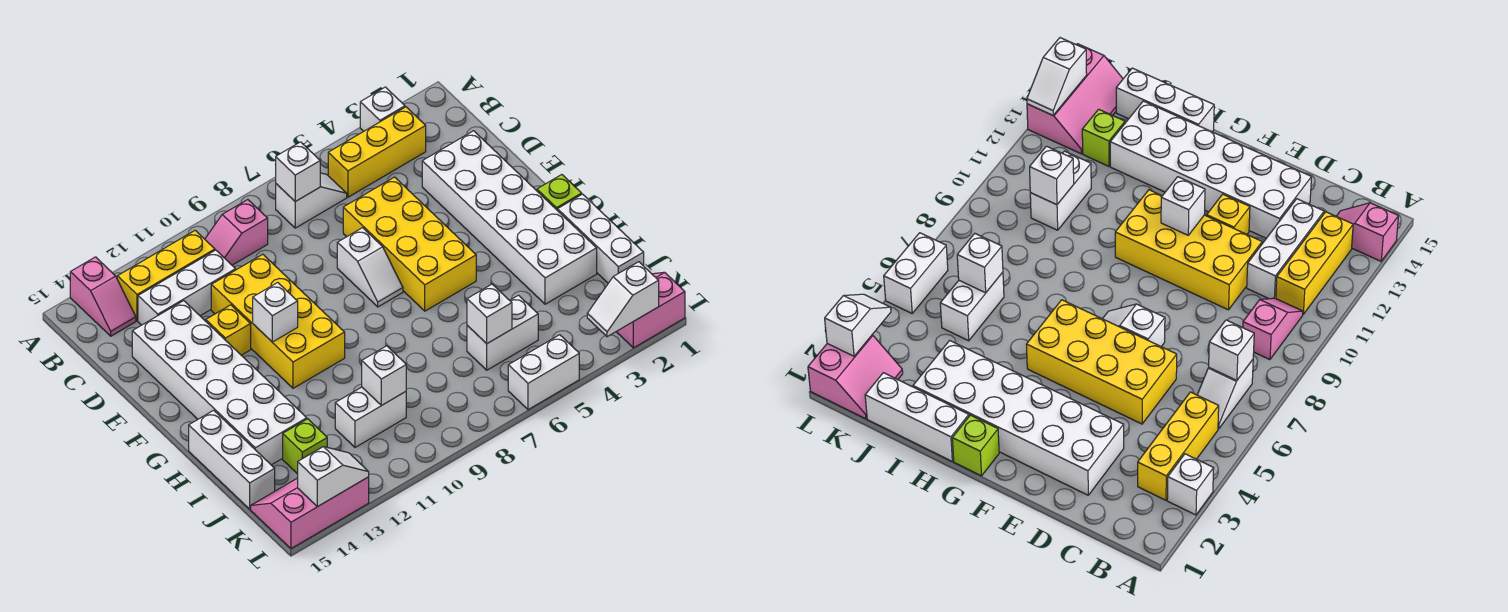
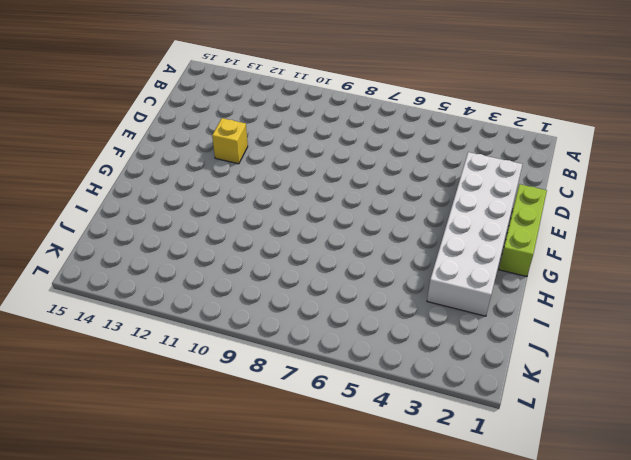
lime 1x3 brick [499,184,547,277] -> lime 1x1 brick [537,175,582,211]
none -> white 1x1 brick [360,87,405,131]
none -> pink 1x2 slope [70,257,136,336]
none -> yellow 1x3 brick [328,107,426,197]

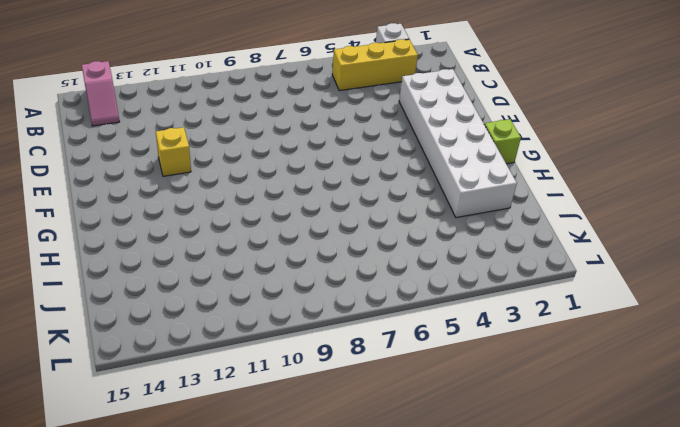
none -> white 1x2 slope [276,173,347,228]
none -> pink 1x2 slope [205,200,268,265]
none -> yellow 1x3 brick [117,230,215,321]

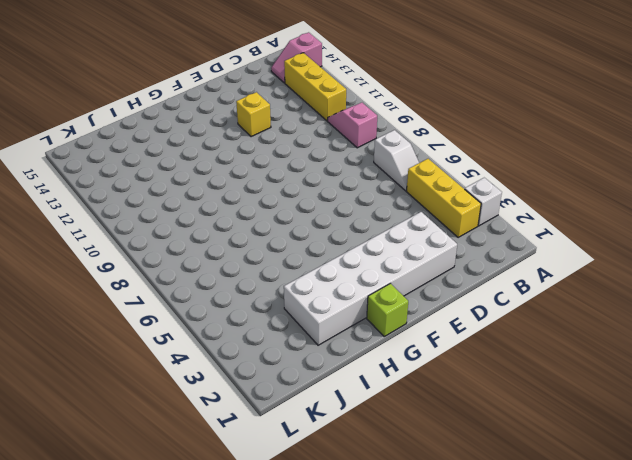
none -> white 1x3 brick [138,250,236,325]
none -> yellow 2x4 brick [343,177,476,311]
none -> yellow 2x4 brick [211,254,345,388]

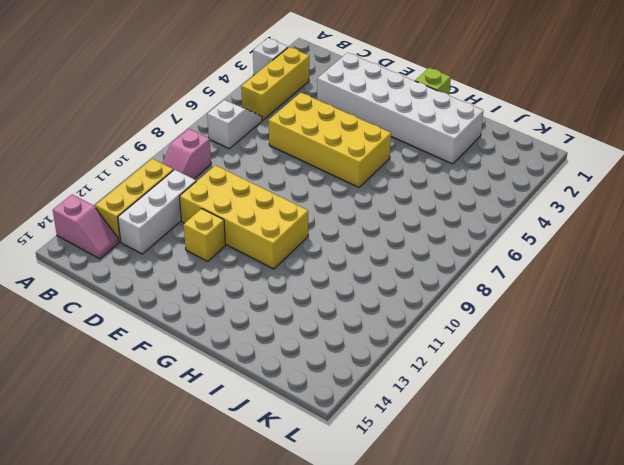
none -> white 2x6 brick [132,301,307,465]
none -> white 1x2 slope [337,228,403,307]
none -> white 1x3 brick [558,194,644,283]

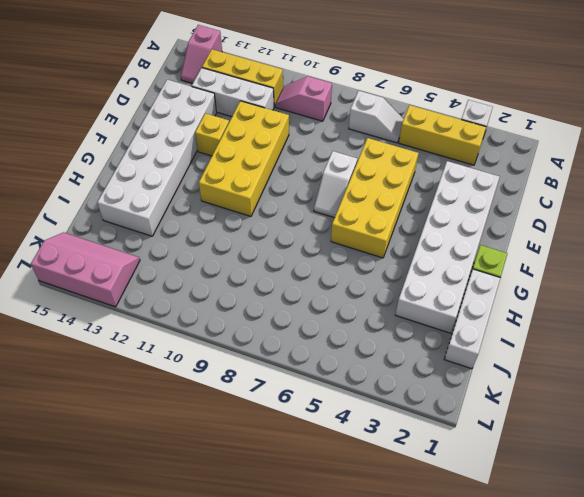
none -> white 1x3 brick [189,410,275,509]
none -> white 1x2 brick [467,295,538,370]
none -> white 1x2 brick [335,387,406,447]

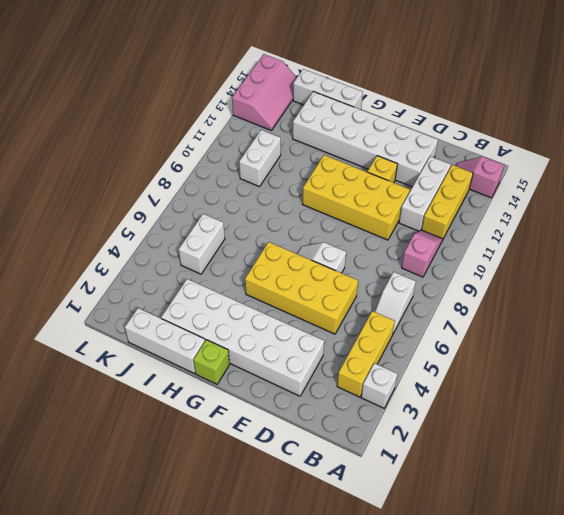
none -> lime 1x1 brick [283,419,327,474]
none -> pink 2x2 slope [616,272,685,348]
none -> white 1x2 brick [508,335,579,410]

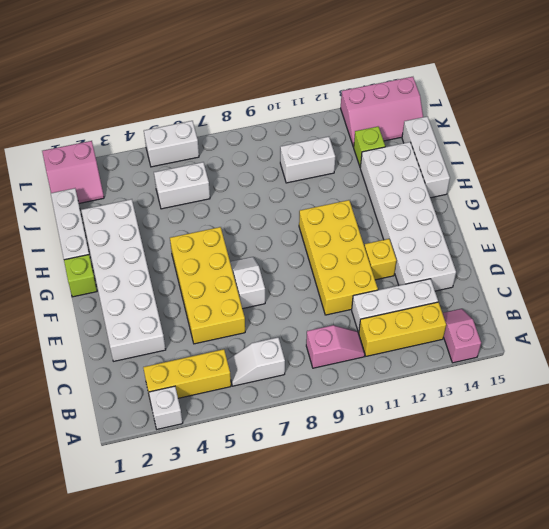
none -> white 1x1 brick [276,142,320,201]
none -> white 1x1 brick [253,283,298,342]
none -> white 1x1 brick [467,284,512,344]

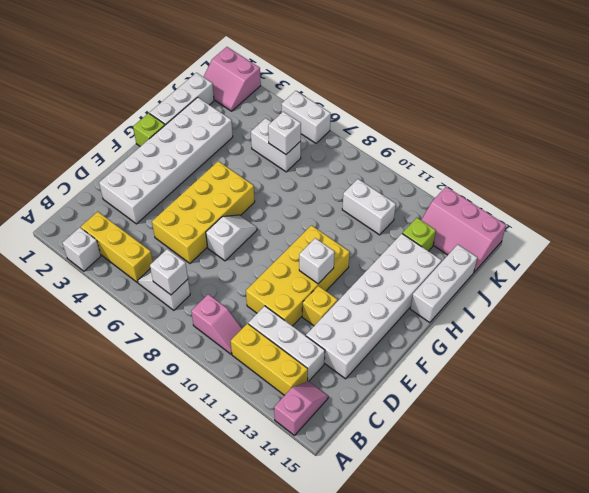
none -> white 1x1 brick [362,346,406,406]
none -> white 1x2 slope [587,262,659,337]
none -> white 1x2 slope [298,447,369,507]

